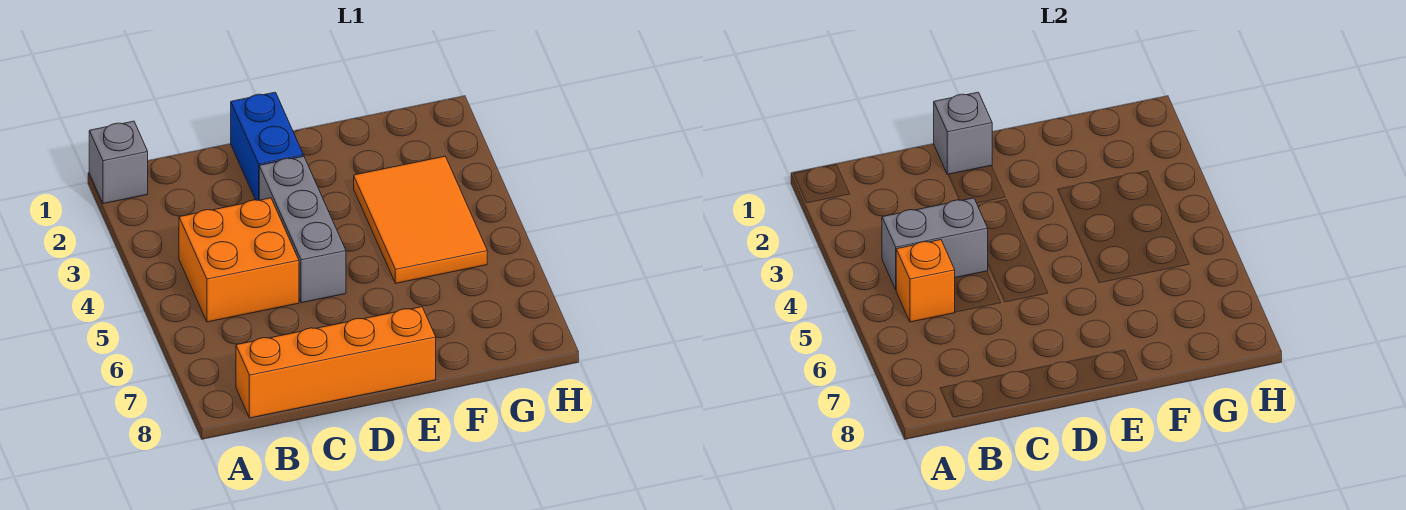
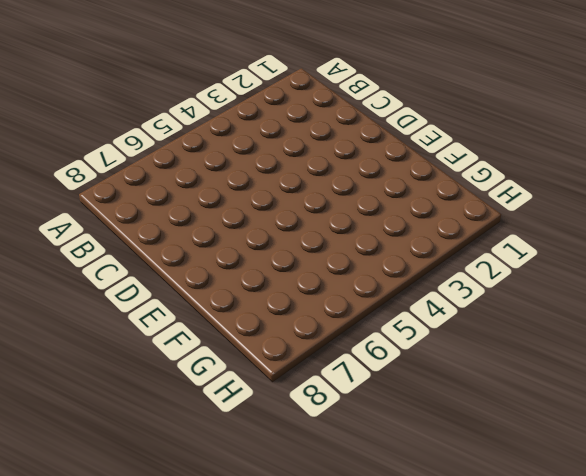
none -> grey 1x1 brick [89,121,148,204]
none -> orange 2x2 brick [179,198,299,322]

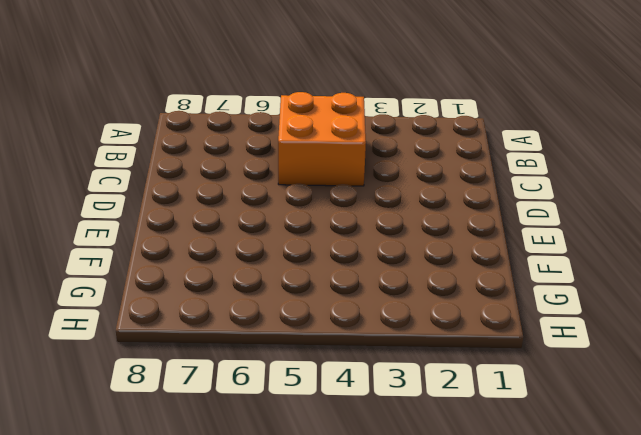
none -> grey 1x1 brick [89,121,148,204]
none -> orange 1x4 brick [236,307,436,418]

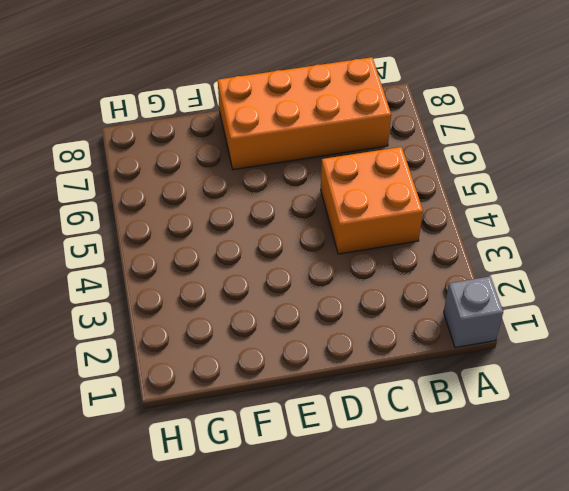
orange 2x4 brick [218,57,391,170] -> orange 1x4 brick [236,307,436,418]
none -> blue 1x2 brick [231,92,303,200]
none -> grey 1x3 brick [259,156,346,303]

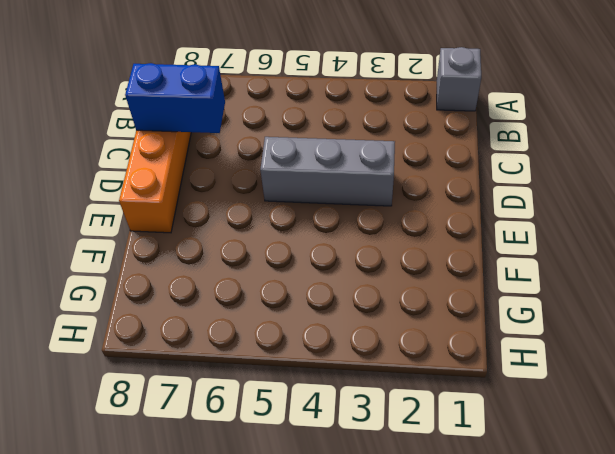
blue 1x2 brick [125,63,225,133] -> blue 1x2 brick moved to [231,92,303,200]
none -> orange 2x2 brick [179,198,299,322]
none -> orange 2x3 tile [354,156,487,283]

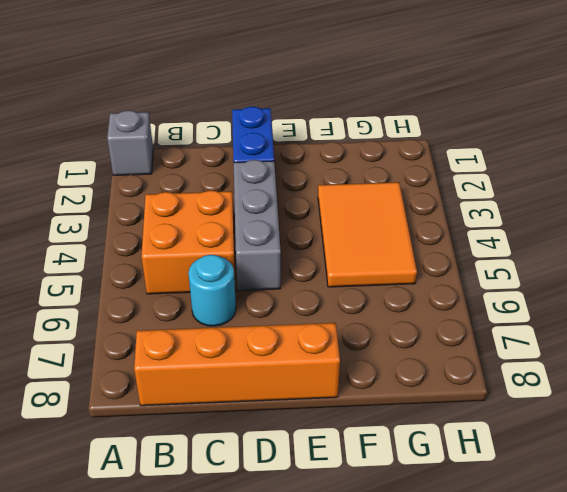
cyan 1x1 round brick [188,255,236,326] -> none
none -> grey 1x2 brick [882,198,988,289]
none -> orange 1x1 brick [896,240,955,322]

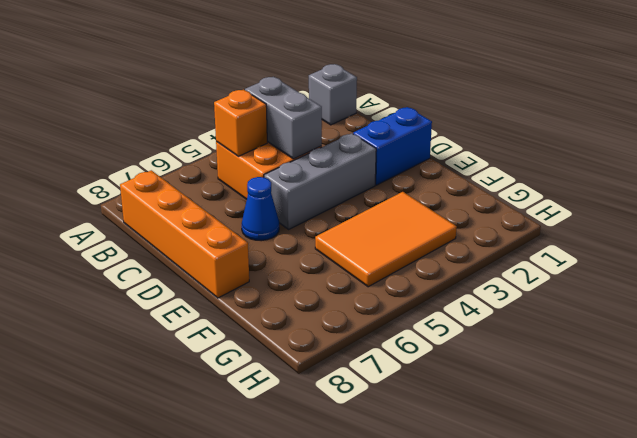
blue 1x1 cone [242,177,279,241] -> none
none -> grey 1x1 brick [934,92,992,175]

